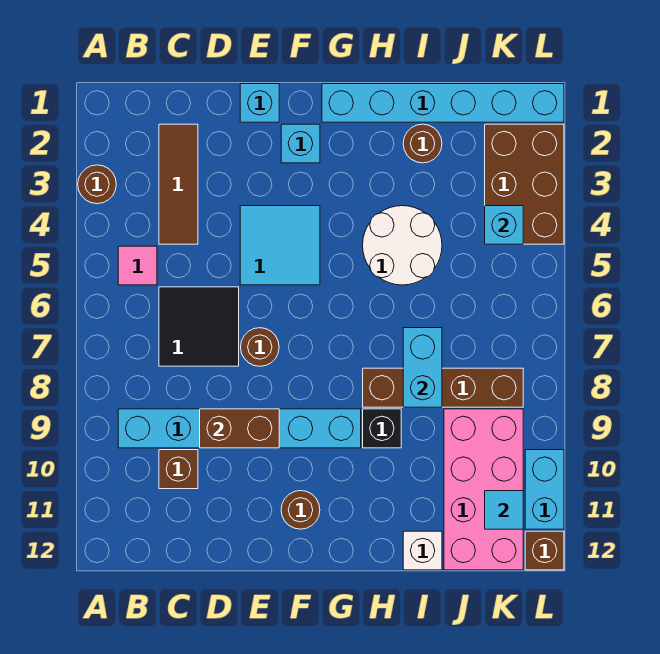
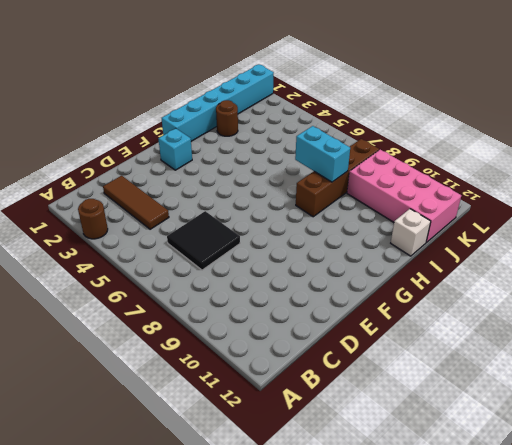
none -> pink 1x1 tile [118,246,157,285]
none -> cyan 1x6 brick [118,409,361,448]
none -> brown 1x1 brick [159,450,198,489]

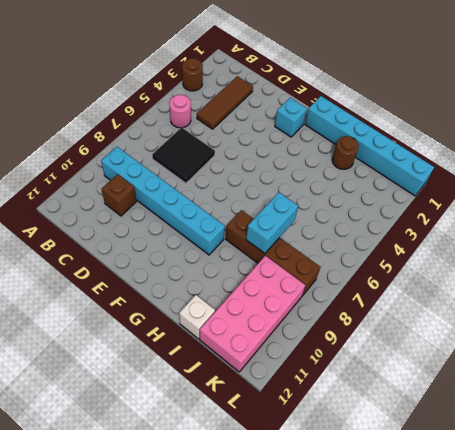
pink 1x1 round brick [169,95,191,128] -> pink 1x1 tile [118,246,157,285]
none -> cyan 1x1 brick [240,84,279,122]
none -> cyan 2x2 tile [240,206,320,285]
none -> brown 1x1 round brick [241,328,279,366]

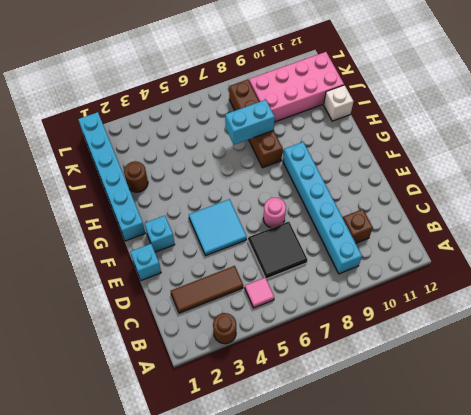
pink 1x1 round brick [263,198,286,228] -> brown 1x1 round brick [241,328,279,366]
none -> brown 1x1 round brick [281,491,320,529]
none -> white 2x2 round brick [363,206,442,285]
none -> black 1x1 brick [363,409,401,448]

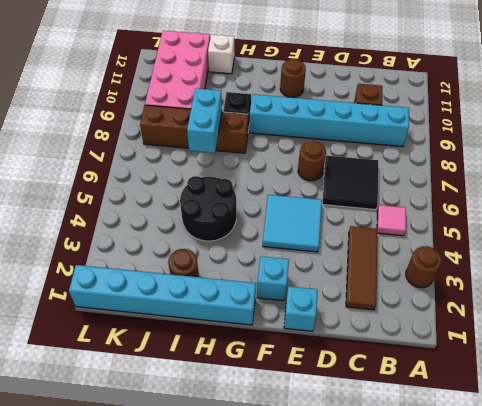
black 2x2 round brick [180,176,236,241] -> white 2x2 round brick [363,206,442,285]
none -> brown 2x3 brick [485,124,564,244]
none -> cyan 1x2 brick [525,450,564,529]
none -> brown 1x1 brick [525,531,564,570]

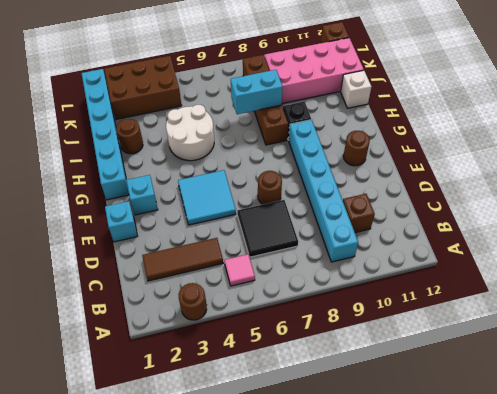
none -> cyan 1x2 brick [525,450,564,529]
none -> brown 1x2 brick [200,409,279,448]
none -> cyan 1x1 brick [485,206,523,244]

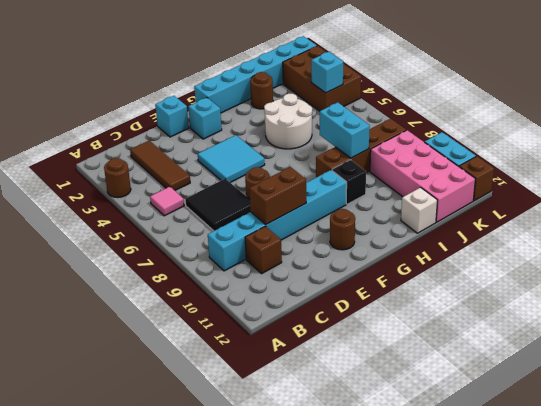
none -> cyan 1x1 tile [485,491,523,529]

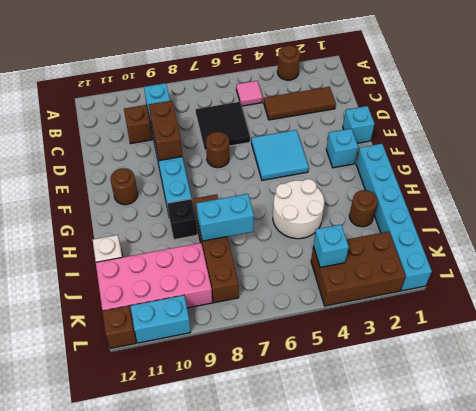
none -> cyan 1x1 tile [485,491,523,529]

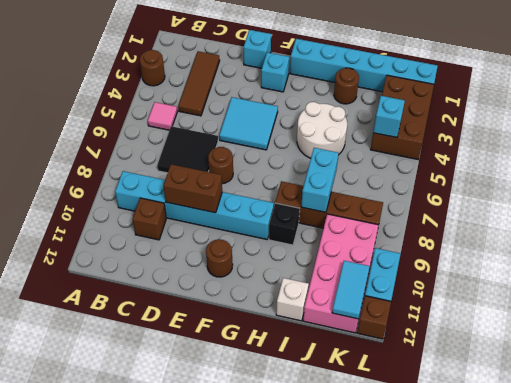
cyan 1x2 tile [332,261,370,319] -> cyan 1x1 tile [485,491,523,529]

